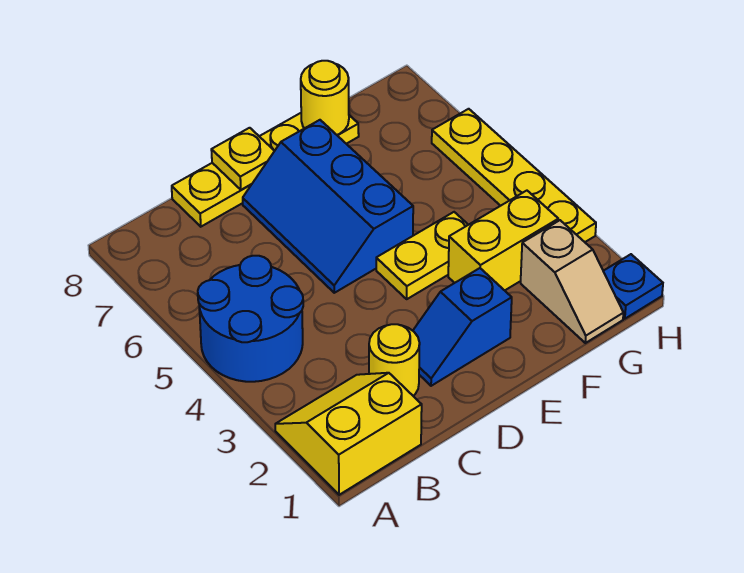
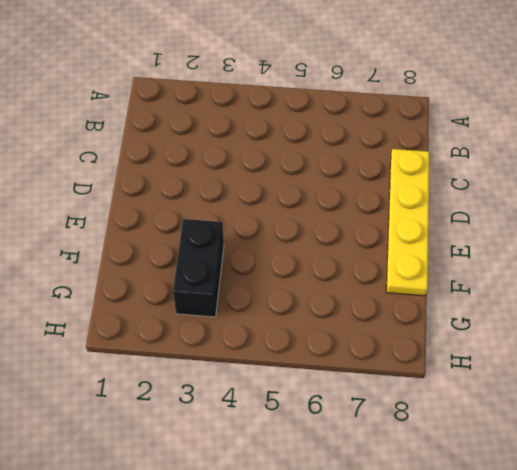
black 1x2 brick [173,219,224,317] -> yellow 1x2 brick [448,191,558,290]
none -> yellow 2x2 slope [275,373,422,495]
none -> blue 2x2 round brick [198,256,303,382]
none -> yellow 1x1 round brick [369,324,420,396]

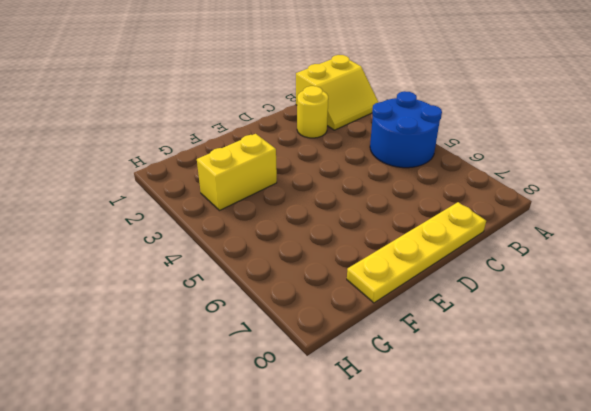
none -> blue 1x2 slope [413,268,512,386]
none -> blue 2x3 slope [243,120,413,293]
none -> yellow 1x2 plate [376,212,468,299]

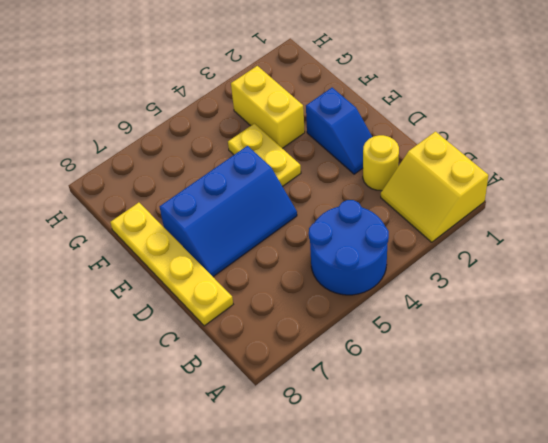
none -> tan 1x2 slope [521,220,623,343]
none -> blue 1x1 plate [603,254,663,319]
none -> yellow 1x4 plate [432,109,596,242]

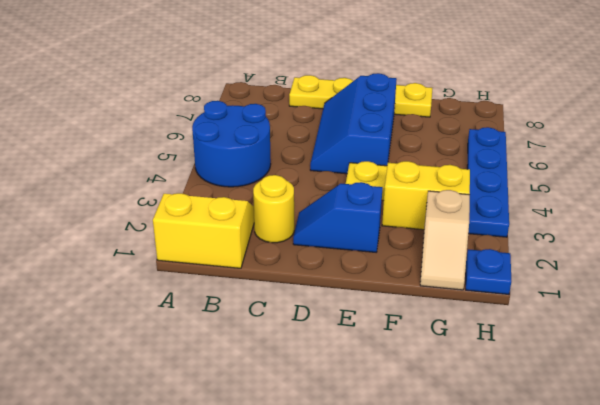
blue 1x4 plate [467,127,509,237] -> yellow 1x4 plate [432,109,596,242]
none -> yellow 1x1 plate [211,128,274,190]
none -> yellow 1x1 round brick [301,61,349,135]

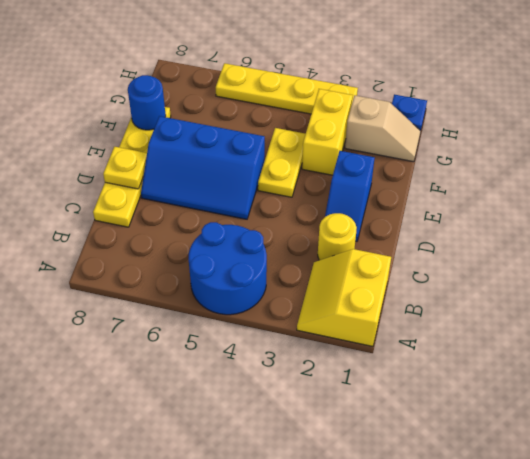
blue 1x1 round brick [128,75,166,130] -> yellow 1x1 round brick [301,61,349,135]

